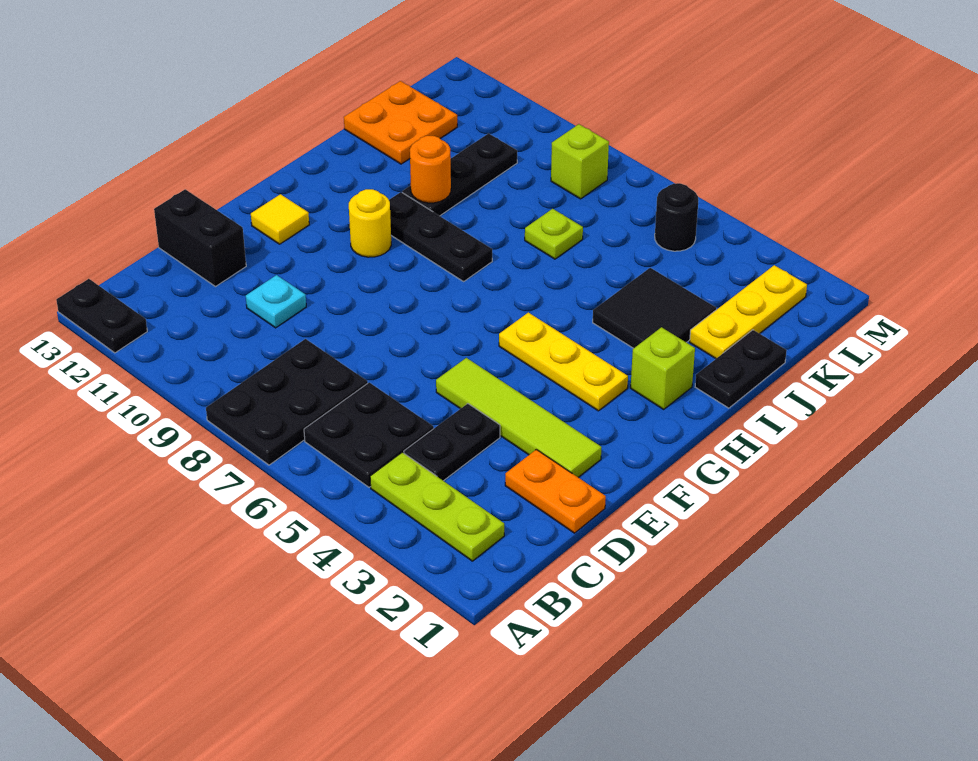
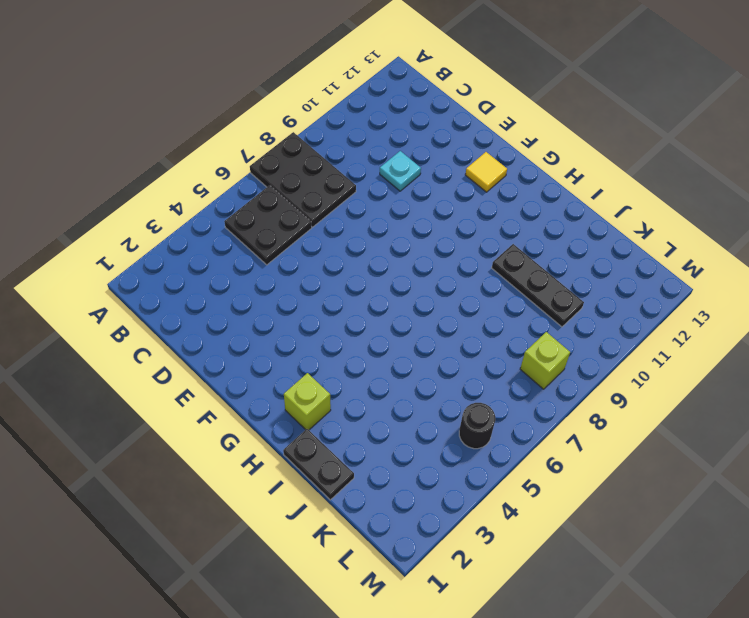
none -> black 1x2 plate [56,279,147,353]
none -> lime 1x3 plate [370,452,504,561]
none -> black 1x2 plate [404,404,500,481]

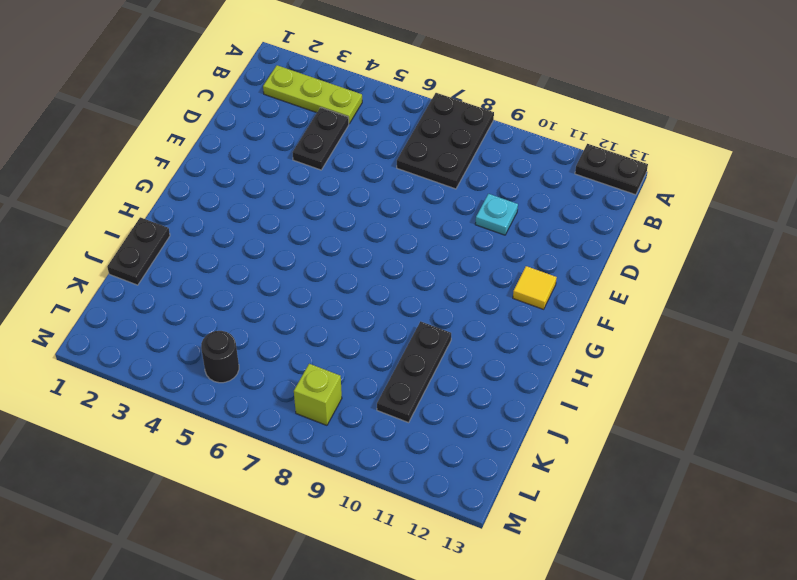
none -> black 2x2 plate [304,382,434,487]
none -> orange 1x2 plate [505,449,606,533]
none -> black 1x2 brick [154,189,246,286]

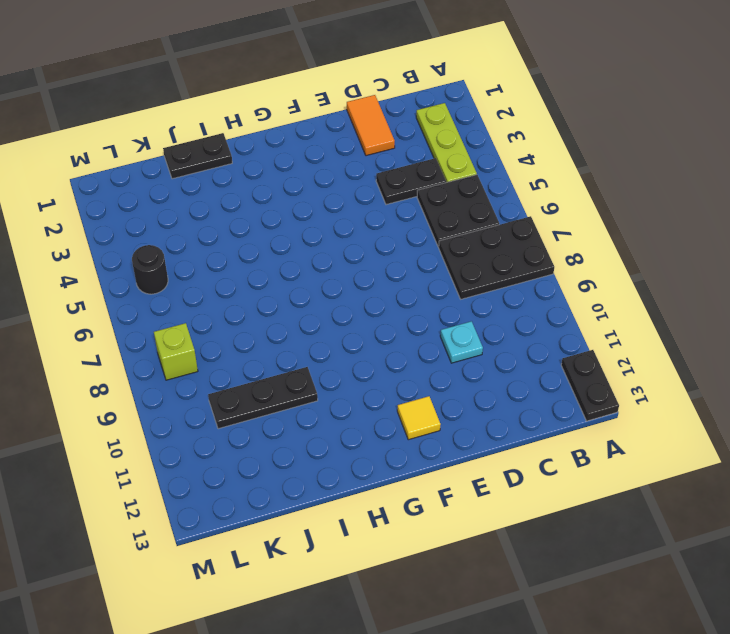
orange 1x2 tile [347,95,395,156] -> orange 1x2 plate [505,449,606,533]
none -> black 1x2 brick [154,189,246,286]
none -> lime 1x4 tile [436,358,601,477]
none -> yellow 1x3 plate [499,312,628,411]

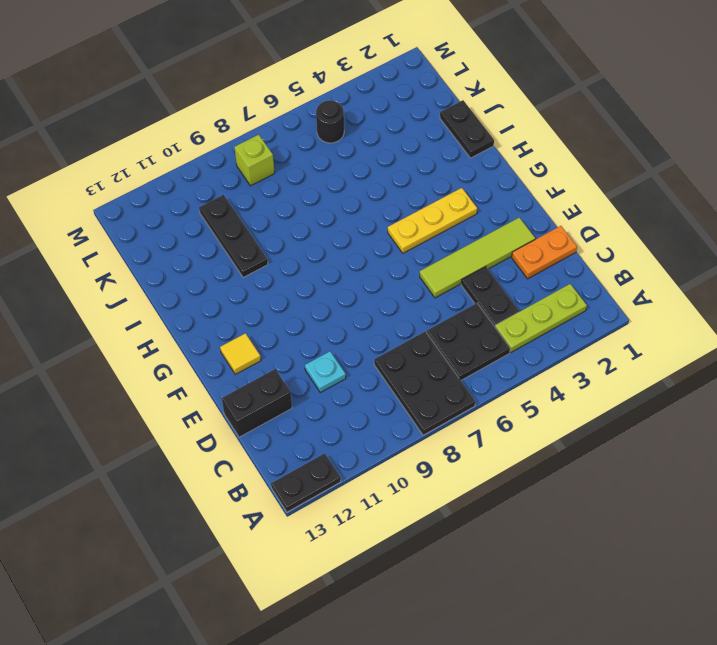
none -> yellow 1x1 round brick [349,189,391,257]
none -> lime 1x1 brick [631,327,695,409]
none -> black 1x3 plate [389,192,492,281]

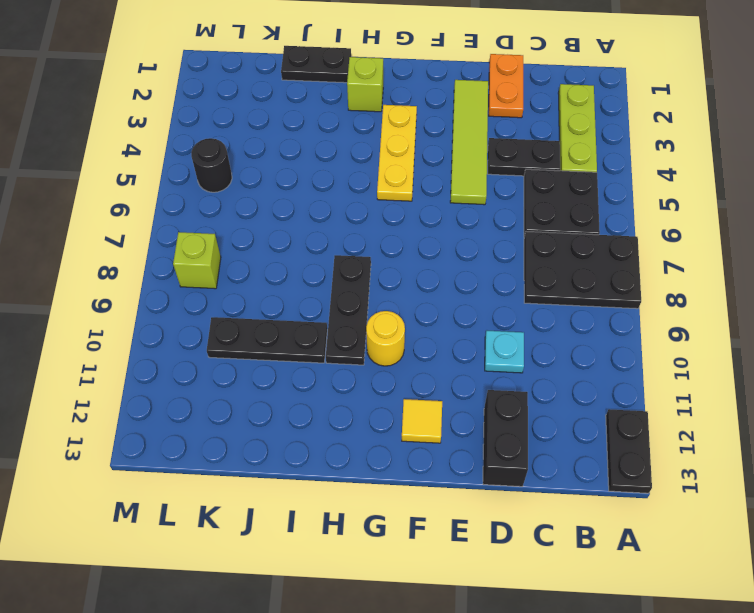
none -> black 2x2 tile [593,268,716,348]
none -> yellow 1x3 plate [690,265,807,359]
none -> lime 1x1 plate [525,209,583,259]

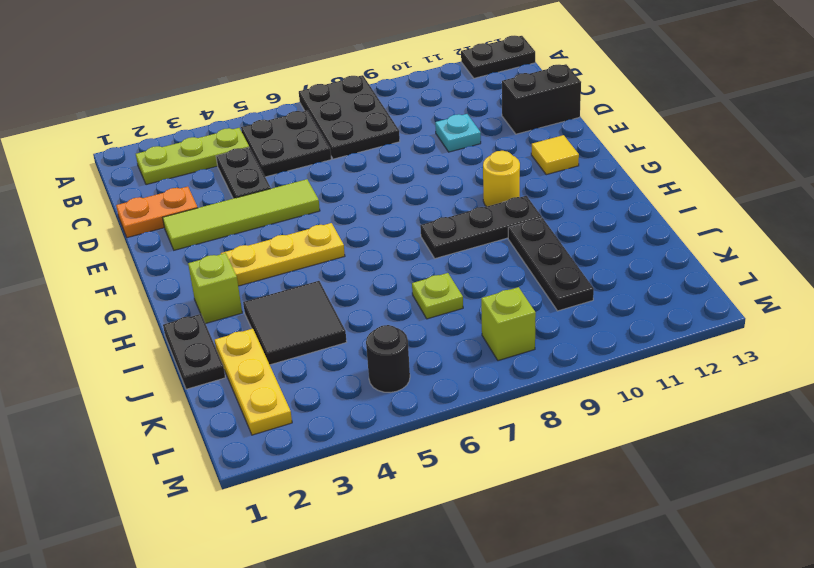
none -> orange 2x2 plate [344,81,457,164]
none -> orange 1x1 round brick [410,136,451,203]

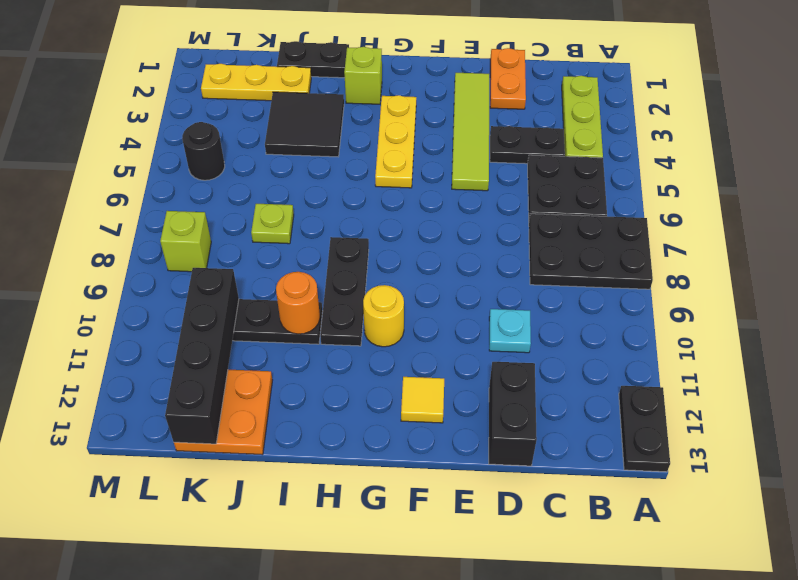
black 1x4 brick [165,268,239,444] -> none

